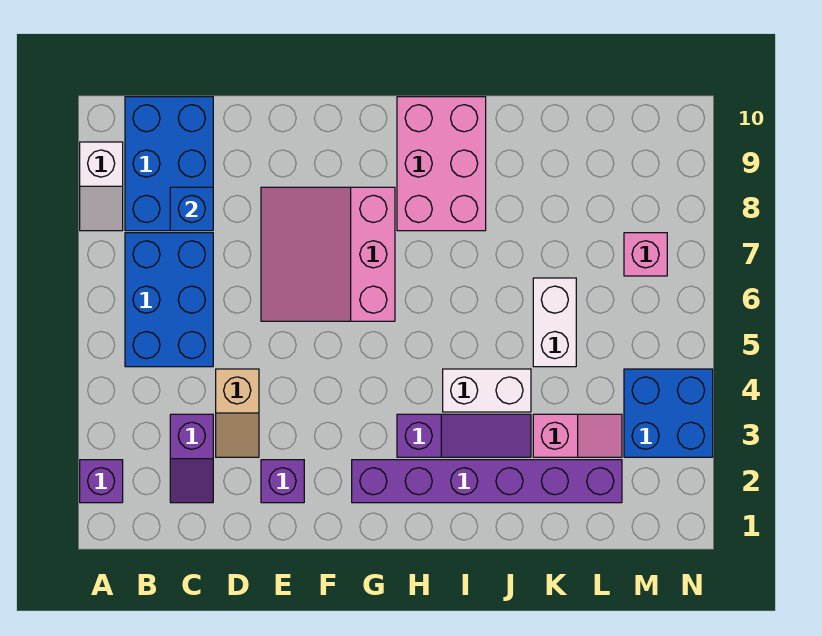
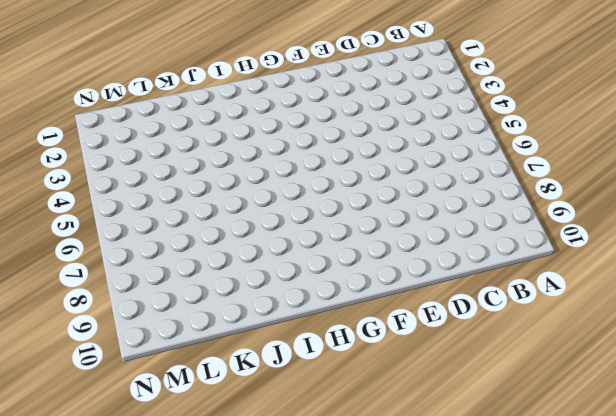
none -> purple 1x1 brick [80,460,123,503]
none -> white 1x2 slope [80,142,123,231]
none -> blue 2x3 brick [125,233,213,367]

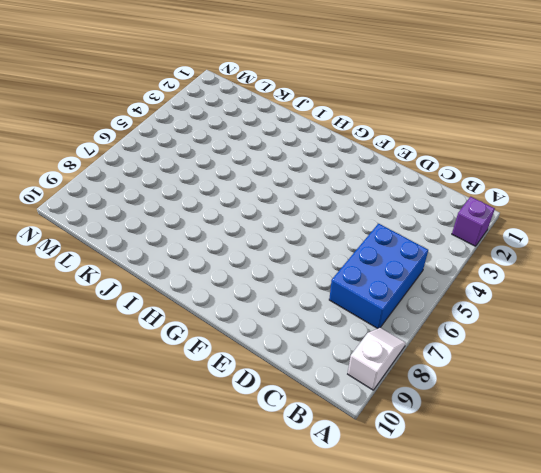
none -> blue 2x3 brick [125,97,213,231]
none -> purple 1x2 slope [170,414,213,503]
none -> tan 1x2 slope [216,369,259,457]

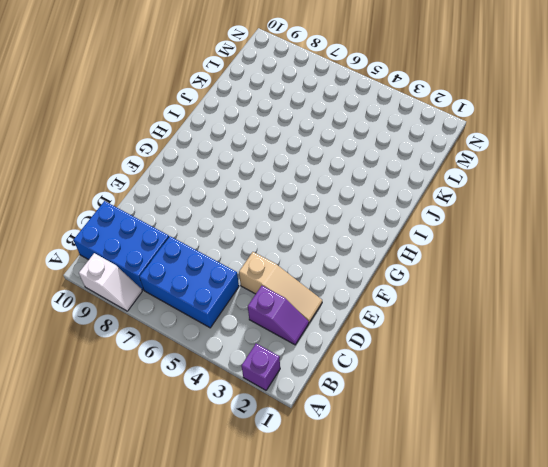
tan 1x3 slope [239,252,322,323] -> tan 1x2 slope [216,369,259,457]
none -> purple 1x1 brick [261,460,304,503]
none -> pink 3x3 slope [261,187,395,321]
none -> purple 1x6 brick [352,460,622,503]

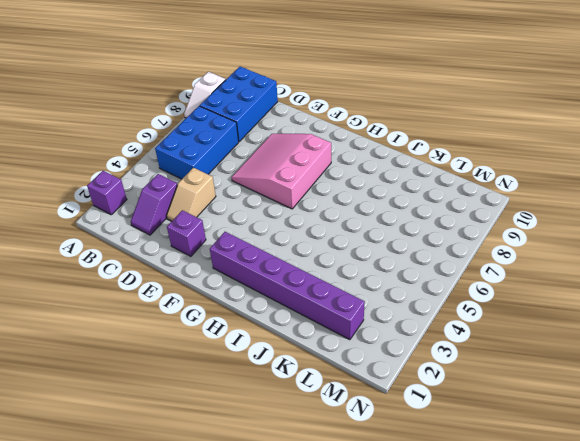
none -> purple 1x3 slope [397,414,531,457]
none -> pink 2x3 brick [397,97,486,231]
none -> white 1x2 brick [443,369,531,412]

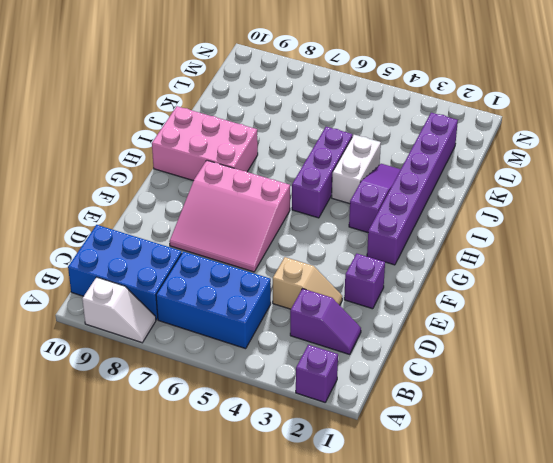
purple 1x3 brick [292,127,352,218] -> none
none -> pink 1x2 slope [533,414,622,457]
none -> white 1x2 brick [533,278,576,367]
none -> blue 2x2 brick [624,369,713,457]

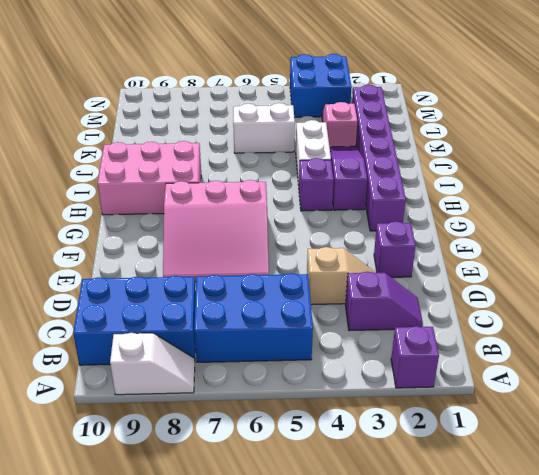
purple 1x1 brick [299,158,334,211] -> none
none -> pink 1x1 brick [624,233,667,276]
none -> blue 1x1 brick [170,187,213,231]

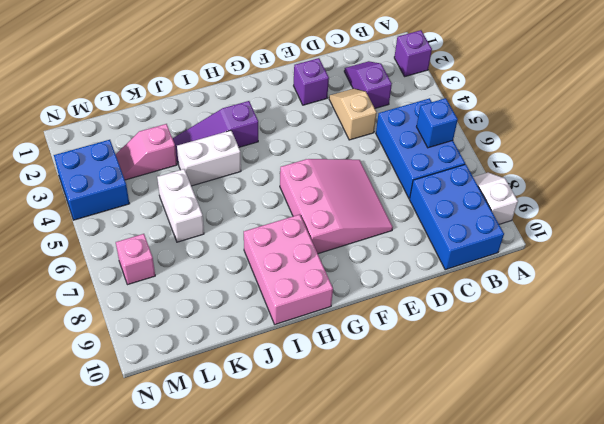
blue 1x1 brick [417,98,458,148] -> blue 1x1 brick moved to [170,187,213,231]
none -> purple 1x6 brick [352,460,622,503]

